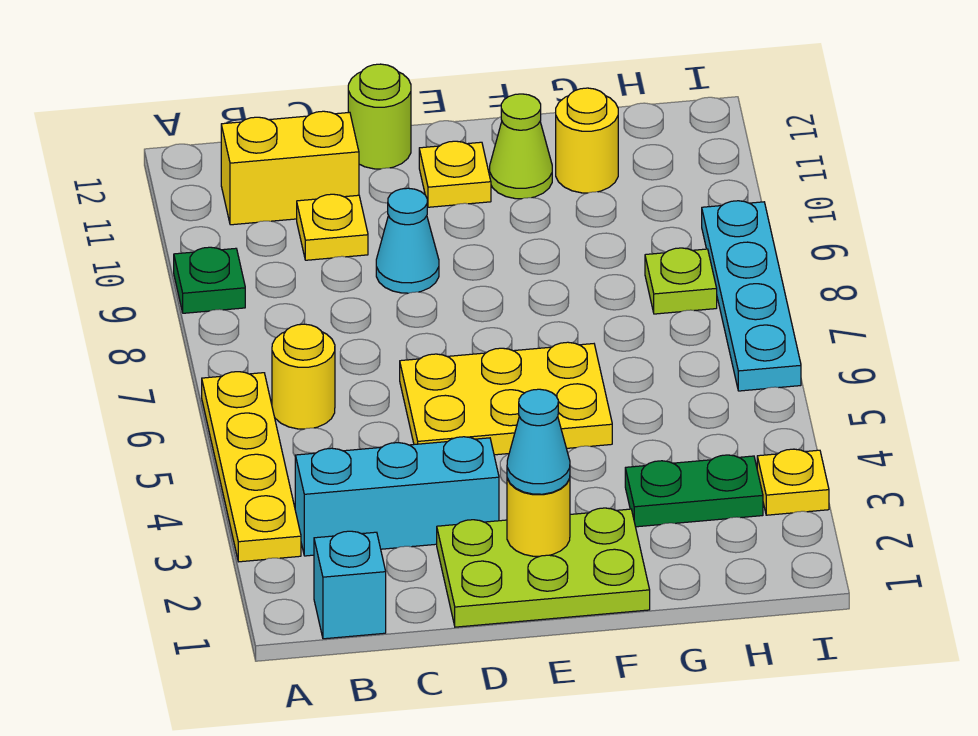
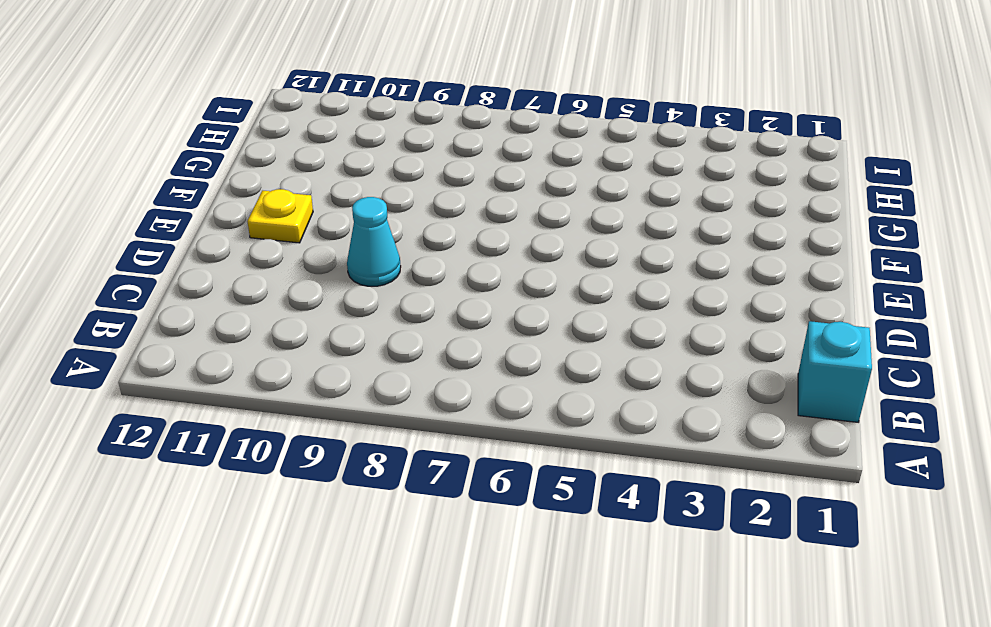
none -> yellow 1x4 plate [202,372,301,562]
none -> green 1x1 plate [174,247,245,313]
none -> cyan 1x3 brick [295,437,499,556]

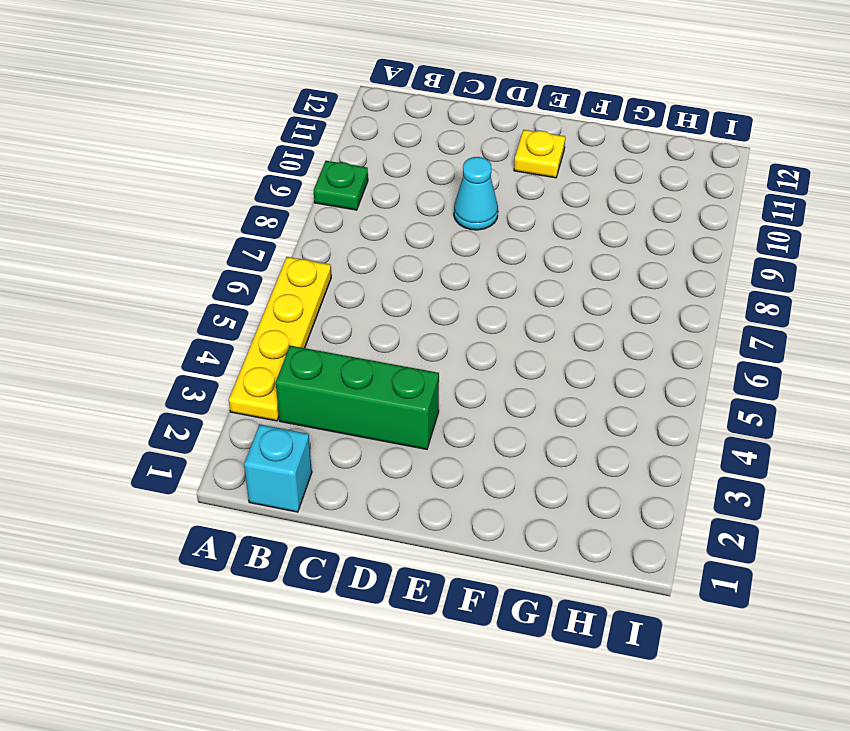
green 1x3 brick [276,346,439,449] -> cyan 1x3 brick [295,437,499,556]
none -> yellow 1x1 round brick [272,324,335,429]
none -> yellow 1x2 brick [221,111,359,225]
none -> yellow 1x1 plate [297,194,368,260]

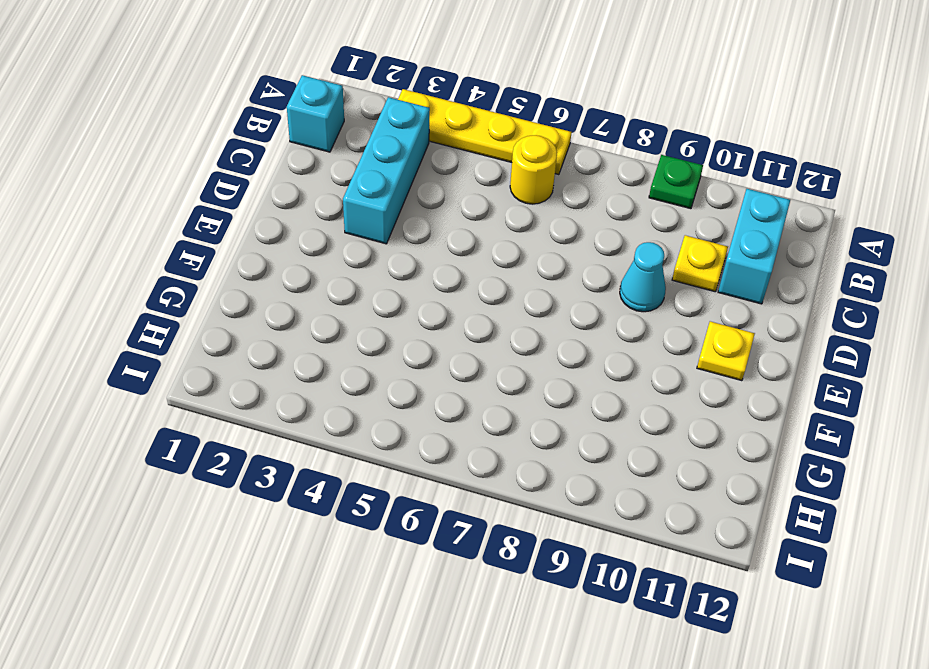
cyan 1x2 brick [718,189,790,304] -> yellow 1x2 brick [221,111,359,225]
none -> lime 2x3 plate [437,508,650,627]
none -> yellow 2x3 plate [400,342,612,455]
none -> lime 1x1 round brick [348,64,411,169]

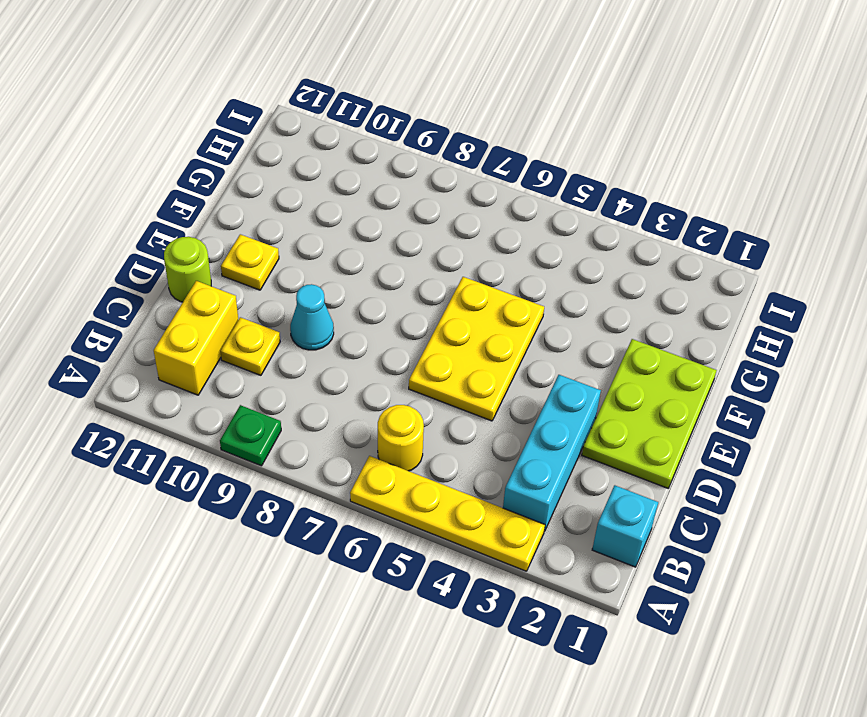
none -> lime 1x1 cone [490,94,552,199]
none -> green 1x2 plate [625,455,763,527]
none -> yellow 1x1 round brick [556,88,618,193]

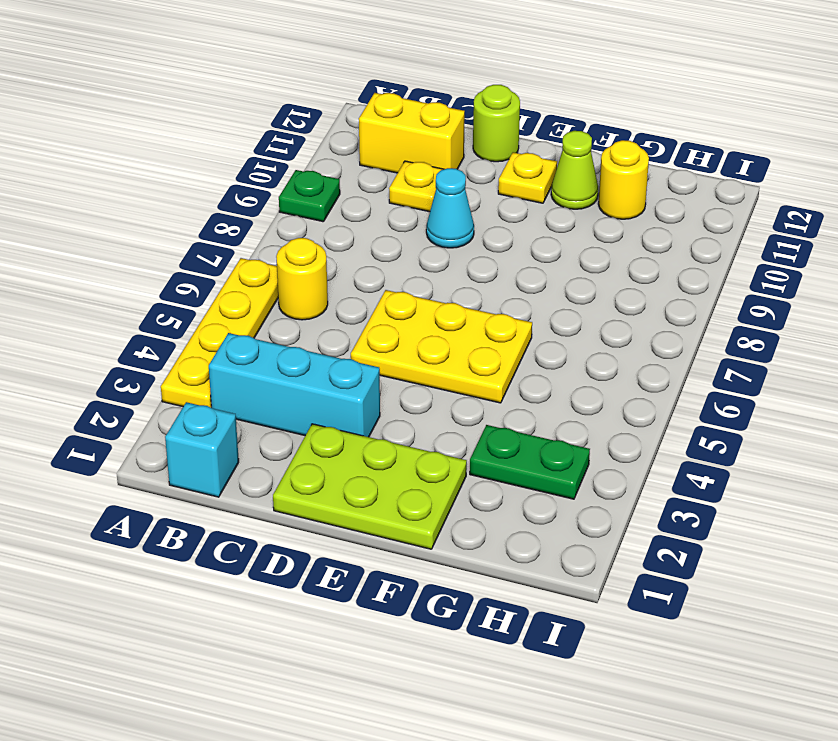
none -> lime 1x1 plate [645,248,717,314]
none -> yellow 1x1 plate [757,449,829,515]
none -> cyan 1x4 plate [702,201,801,391]

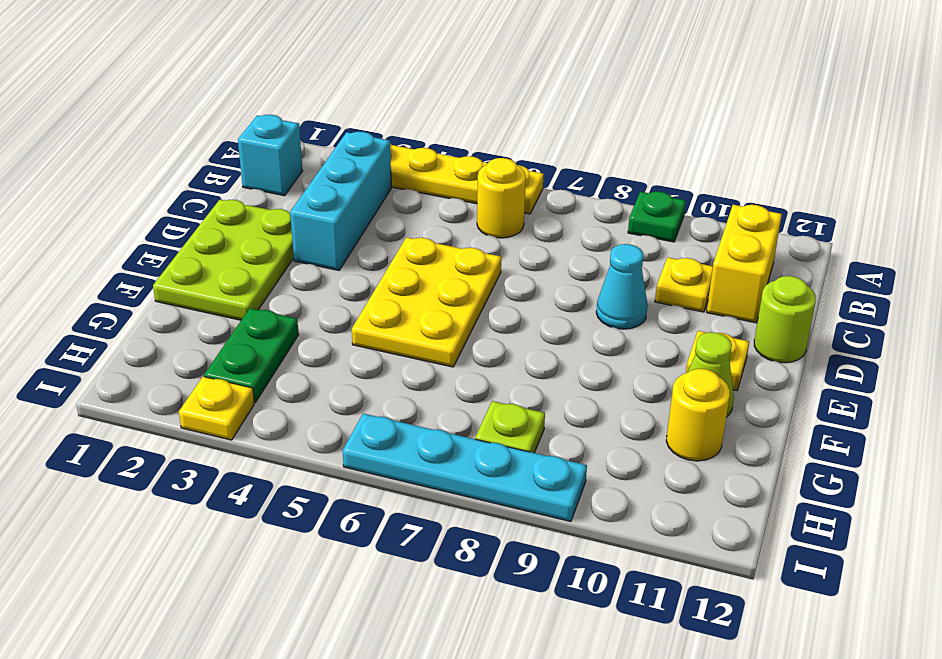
none -> yellow 1x1 round brick [507,478,570,556]
none -> cyan 1x1 cone [507,389,570,494]

